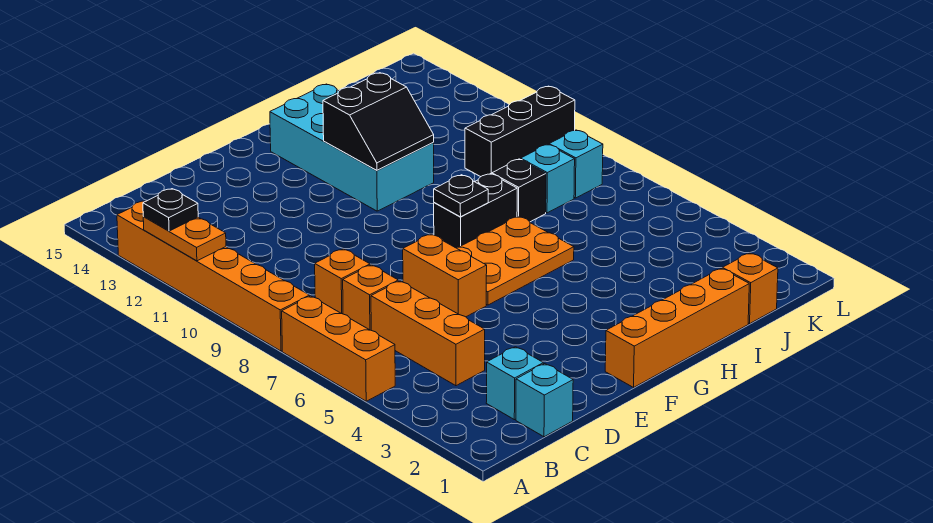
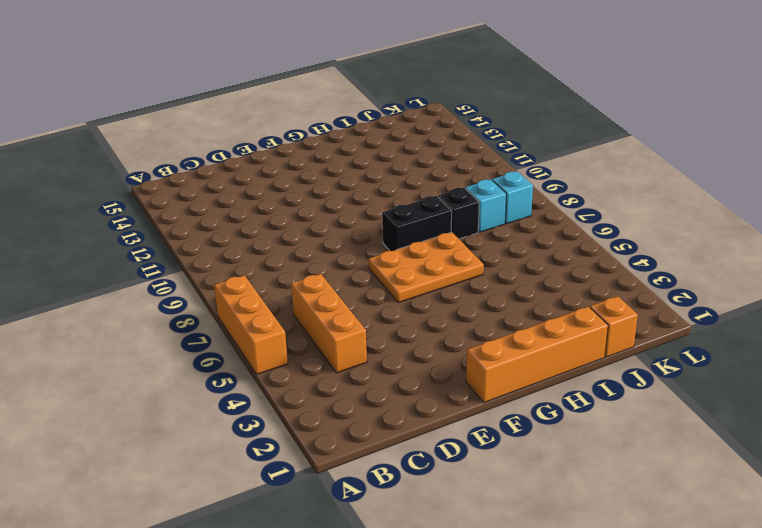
none -> orange 1x6 brick [117,201,310,351]
none -> cyan 1x1 brick [516,364,573,437]
none -> cyan 1x1 brick [486,347,543,420]

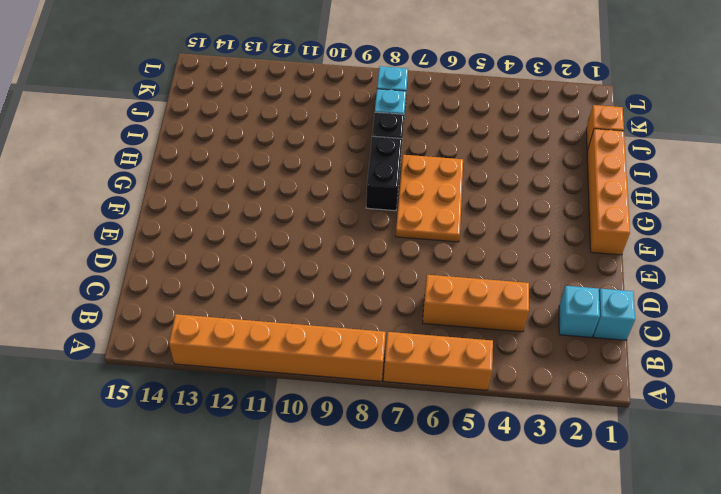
none -> orange 1x1 brick [343,265,398,330]
none -> orange 1x1 brick [315,249,370,314]
none -> orange 1x2 brick [403,234,487,317]

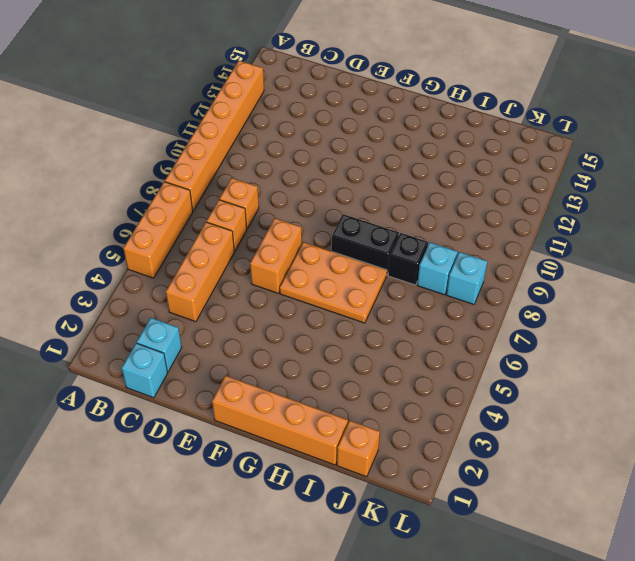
none -> cyan 2x4 brick [270,84,434,211]
none -> black 1x3 brick [465,86,575,177]
none -> orange 1x2 plate [143,217,226,261]

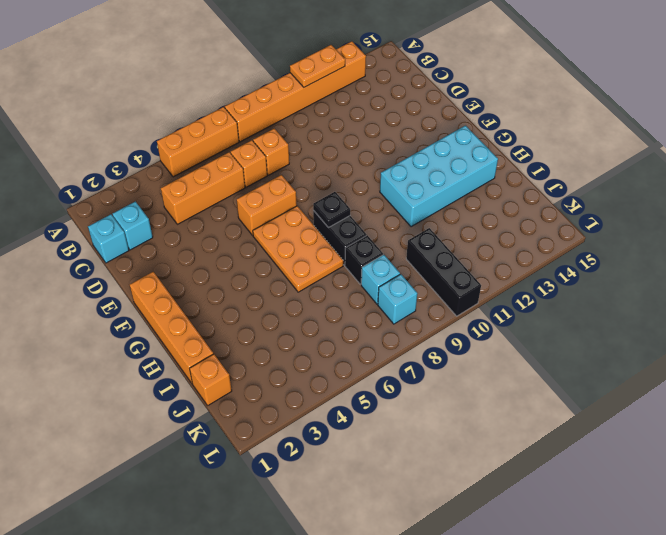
none -> black 2x2 slope [323,73,434,171]
none -> black 1x1 plate [143,189,198,231]

